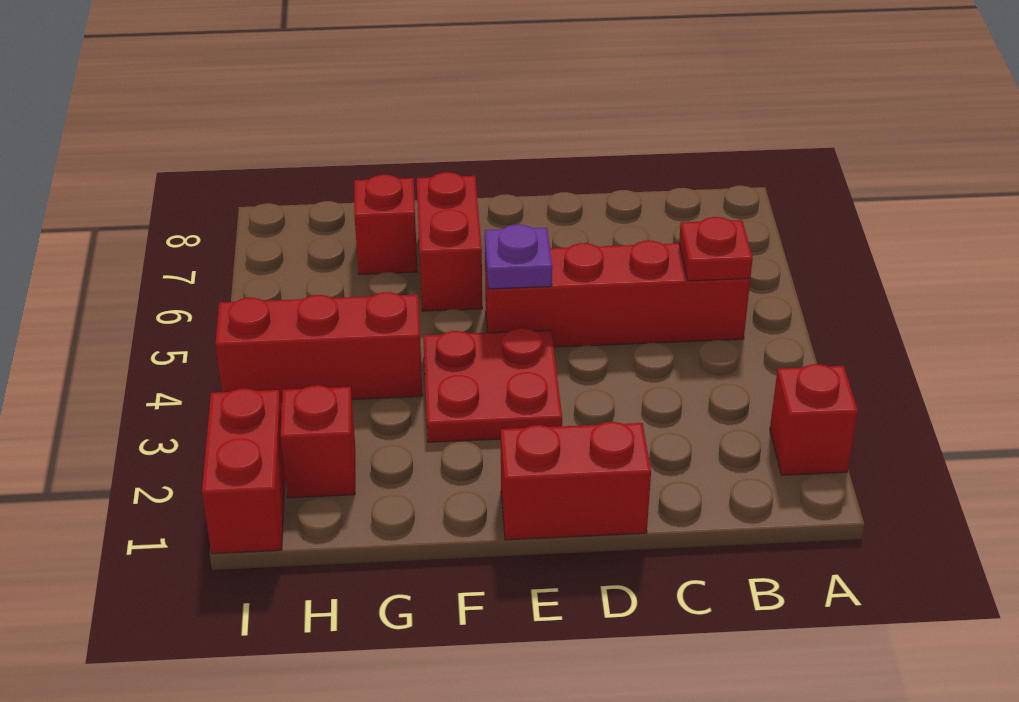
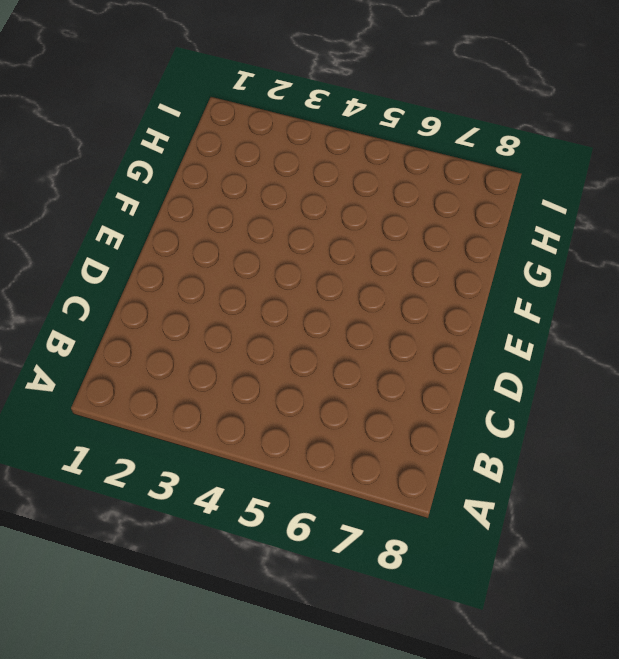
none -> red 1x1 brick [770,364,858,475]
none -> red 1x4 brick [485,241,750,347]

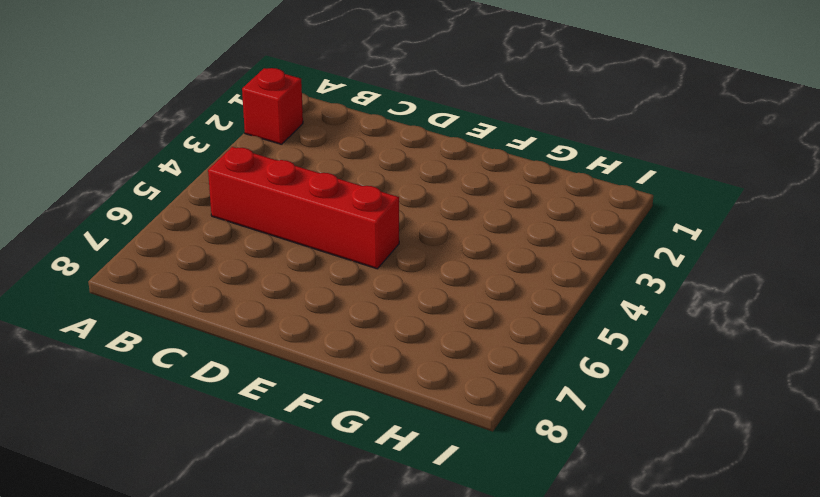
none -> red 1x2 brick [501,422,651,540]
none -> red 2x2 plate [423,328,562,442]

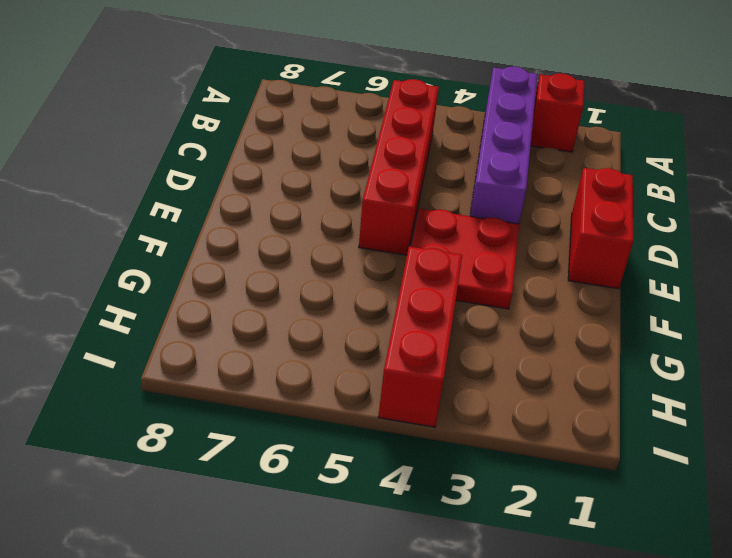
purple 1x4 brick [470,67,537,224] -> none
none -> red 1x2 brick [417,172,482,311]
none -> red 1x1 brick [354,175,417,275]

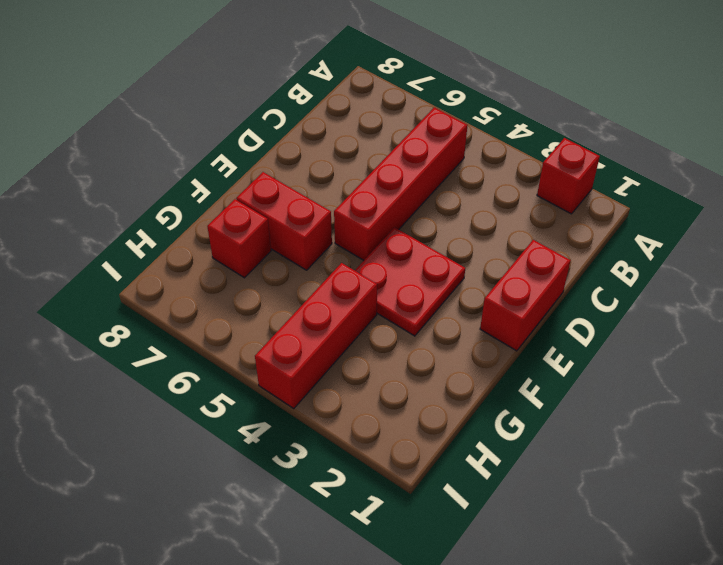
none -> red 1x1 brick [281,385,355,498]
none -> red 1x2 brick [202,388,285,554]

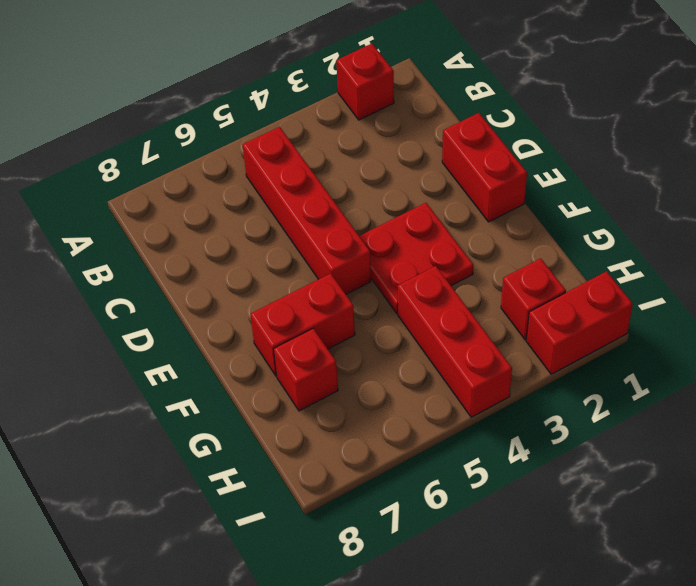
none -> red 1x1 plate [679,217,753,281]
none -> purple 1x1 plate [485,225,552,289]

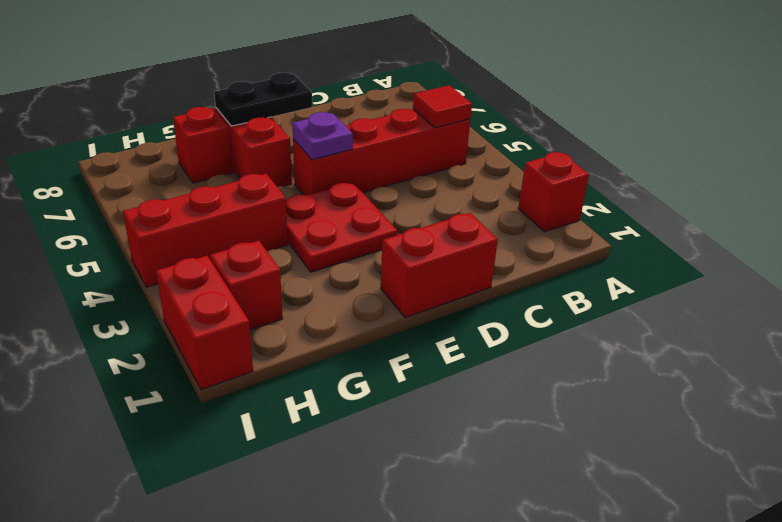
red 1x1 tile [413,85,472,128] -> red 1x1 plate [679,217,753,281]
black 1x2 plate [214,73,312,126] -> none

